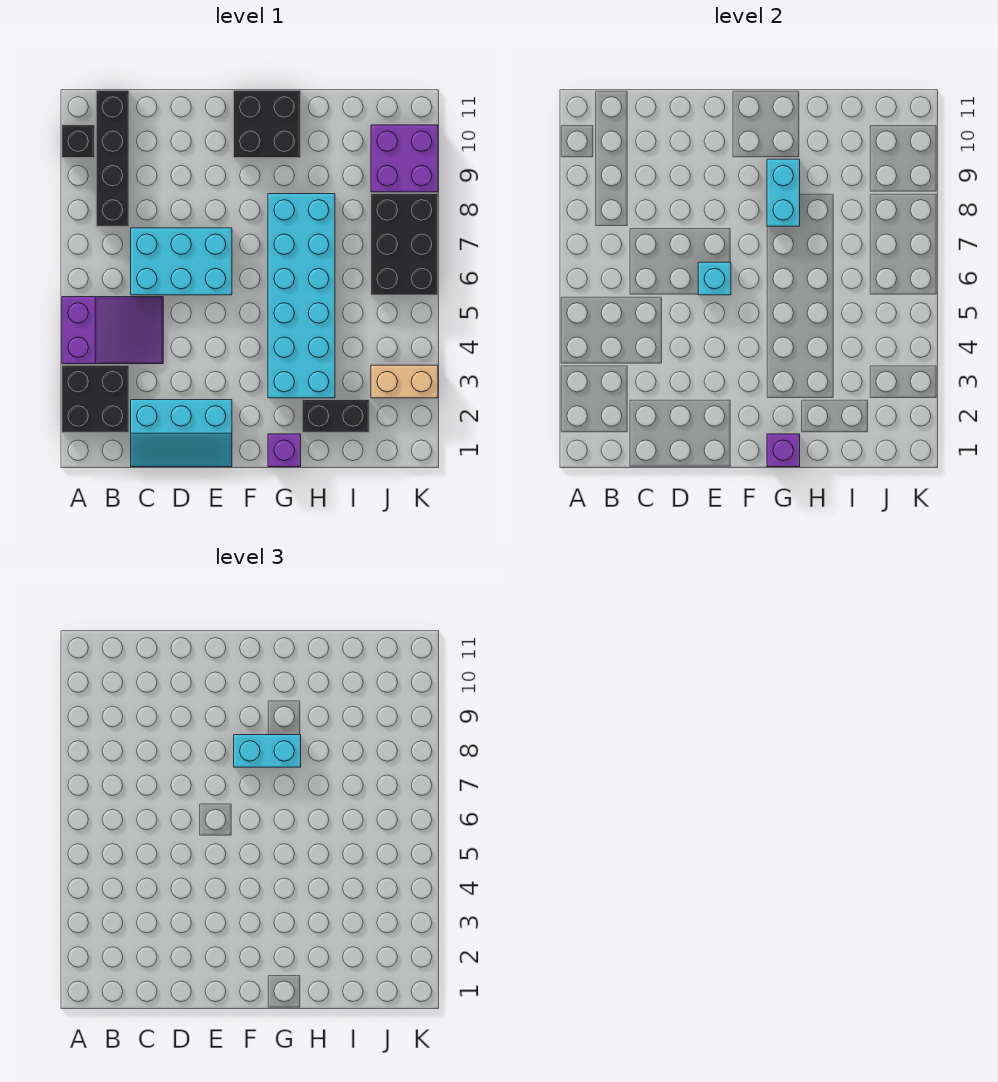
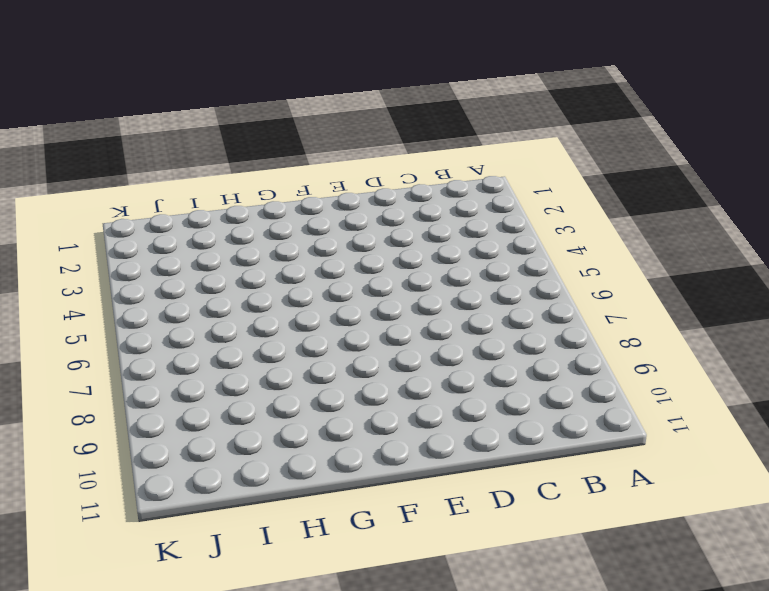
none -> black 2x2 brick [62,365,129,432]
none -> purple 2x3 slope [62,297,163,364]
none -> black 1x1 brick [62,125,95,158]

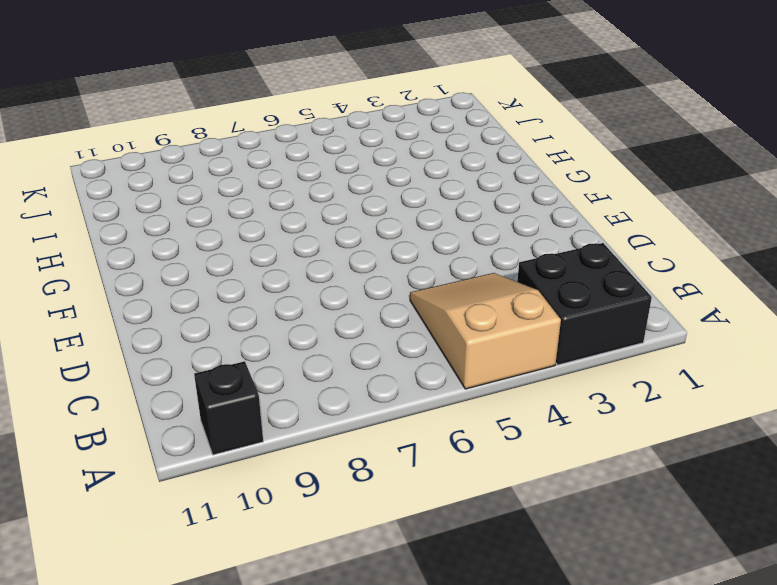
tan 2x3 slope [410,273,561,389] -> purple 2x3 slope [62,297,163,364]
none -> black 1x4 brick [96,91,129,226]
none -> cyan 2x3 slope [131,400,232,467]
none -> cyan 2x3 brick [131,228,232,295]

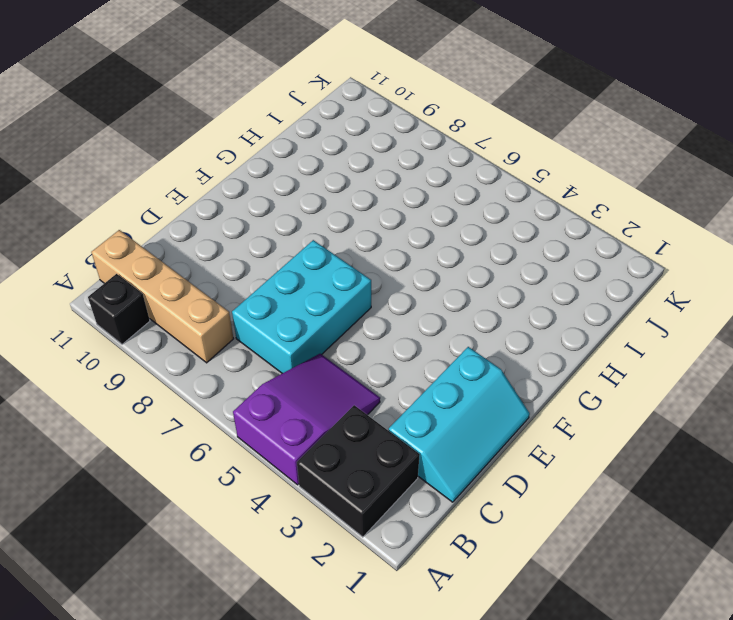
tan 1x4 brick [91,230,234,363] -> black 1x4 brick [96,91,129,226]
none -> black 2x2 brick [234,91,301,158]
none -> purple 1x1 brick [268,434,301,467]
none -> cyan 2x6 brick [268,194,335,398]

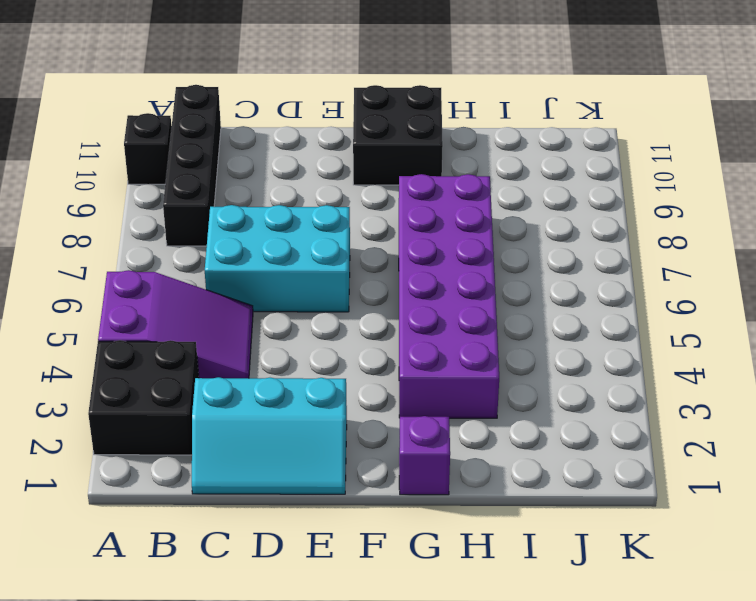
purple 2x6 brick [399,174,499,418] -> cyan 2x6 brick [268,194,335,398]
none -> black 1x2 brick [302,400,369,432]
none -> tan 1x2 brick [371,365,438,398]
none -> black 2x3 brick [371,194,438,295]

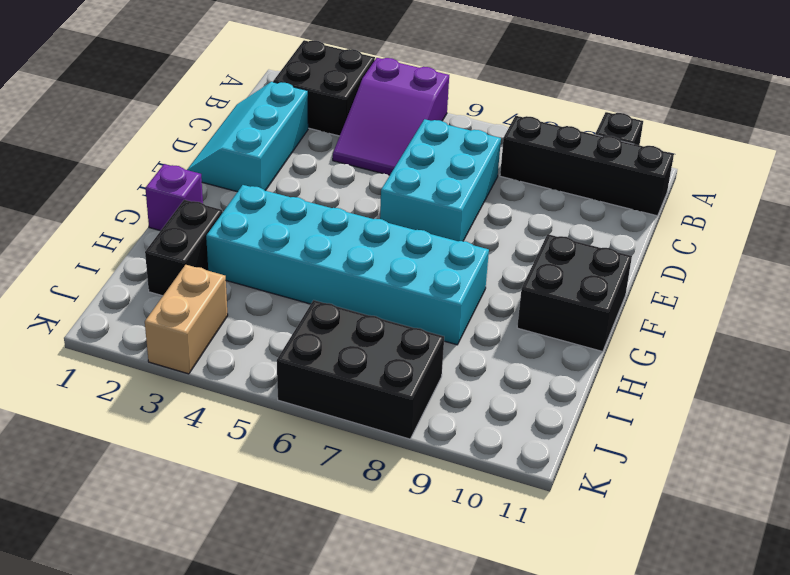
none -> purple 2x2 brick [371,125,438,192]
none -> cyan 1x1 brick [698,262,731,295]
none -> purple 1x1 brick [767,434,800,467]

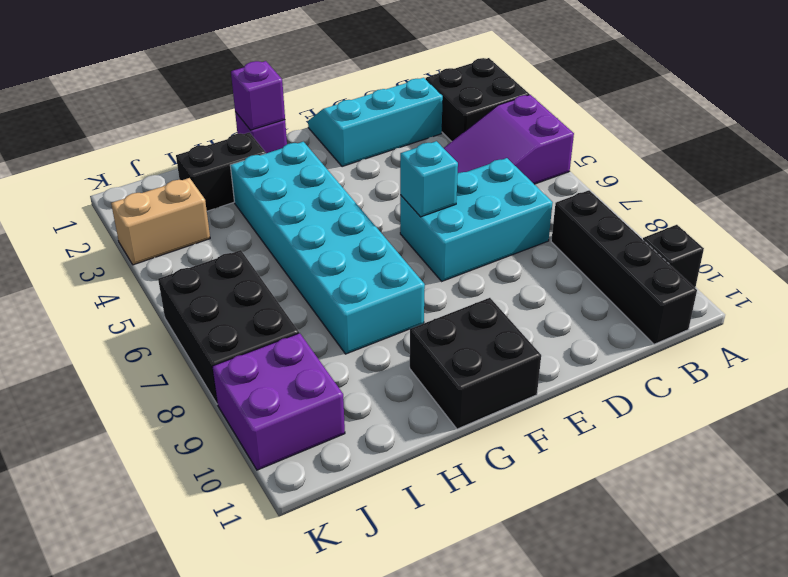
none -> cyan 1x2 brick [767,159,800,226]
none -> cyan 1x2 brick [234,735,301,767]

